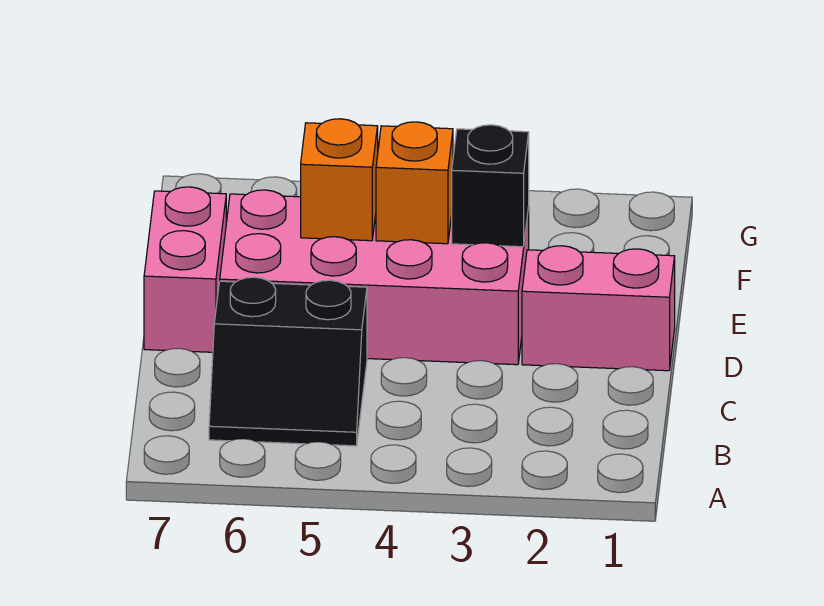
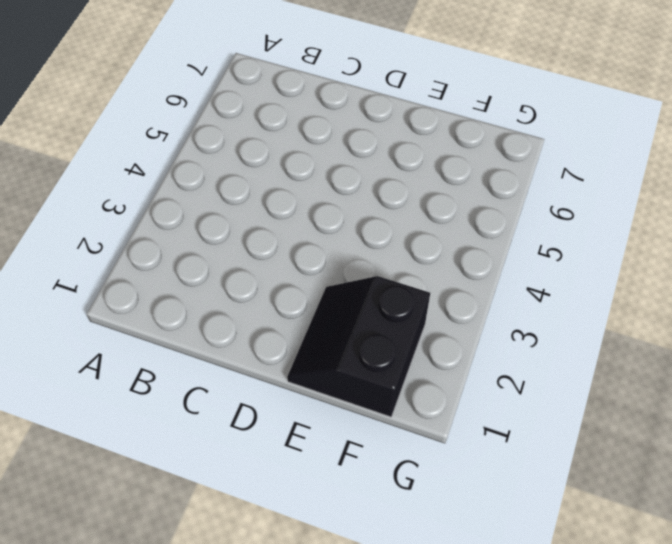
black 2x2 slope [287,276,430,417] -> black 2x2 slope moved to [209,277,367,446]
none -> pink 1x2 brick [522,246,675,371]
none -> pink 2x4 brick [220,190,529,365]

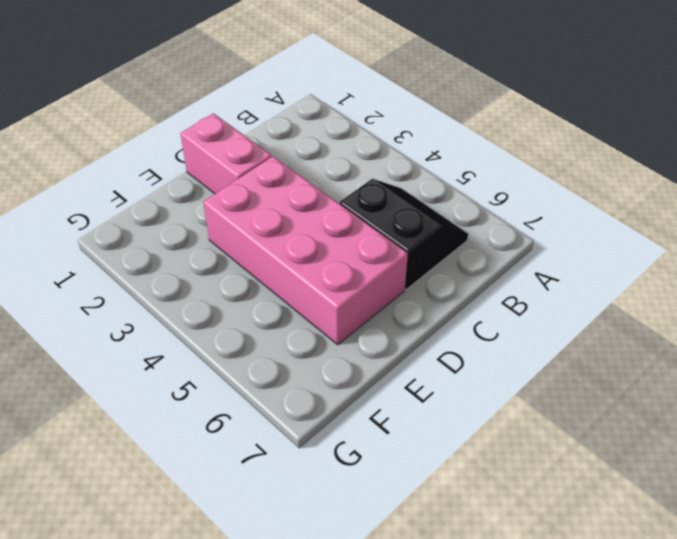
none -> pink 1x2 brick [144,187,226,352]
none -> black 1x1 brick [452,125,529,247]

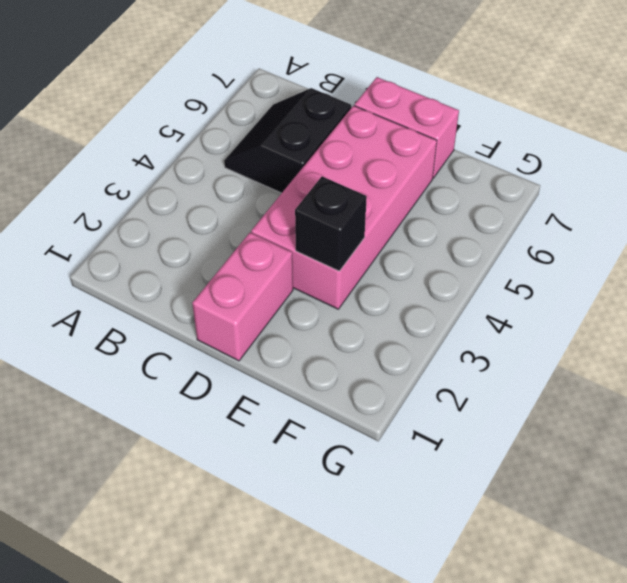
none -> orange 1x1 brick [376,122,453,244]
none -> orange 1x1 brick [301,119,378,241]

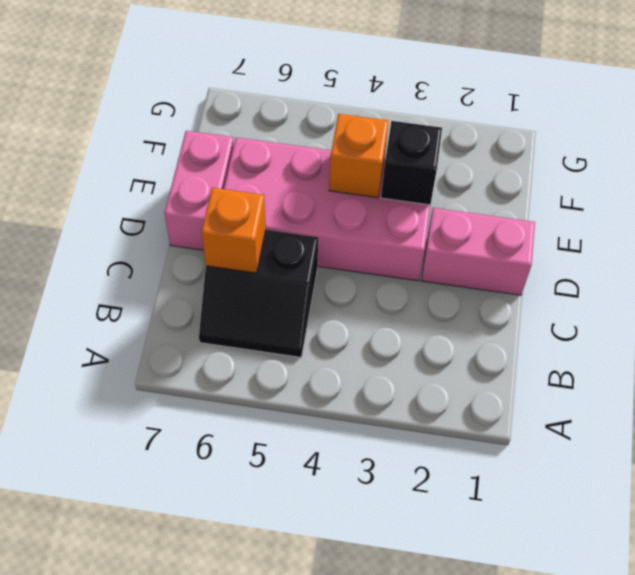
orange 1x1 brick [201,188,266,273] -> orange 1x1 brick moved to [301,119,378,241]

